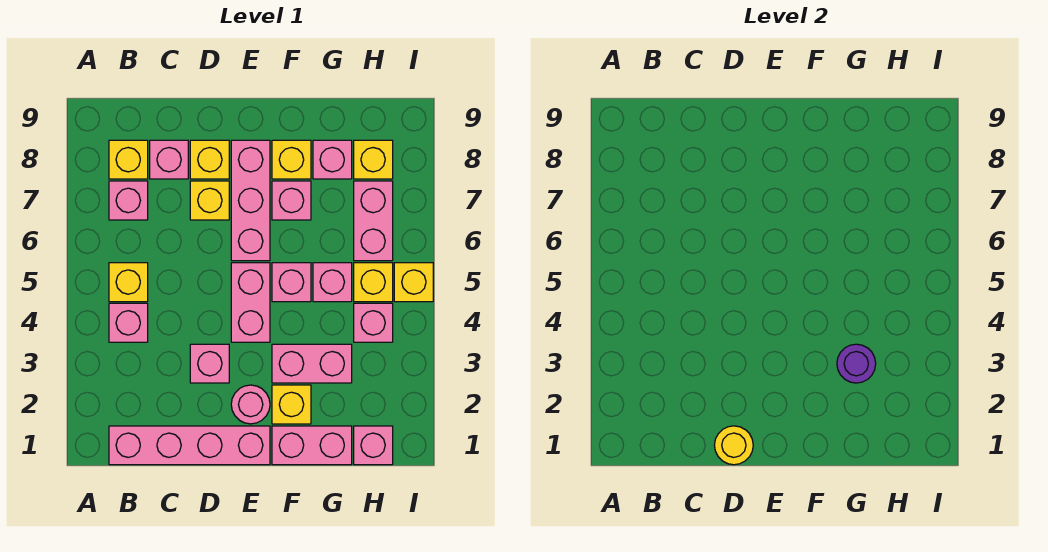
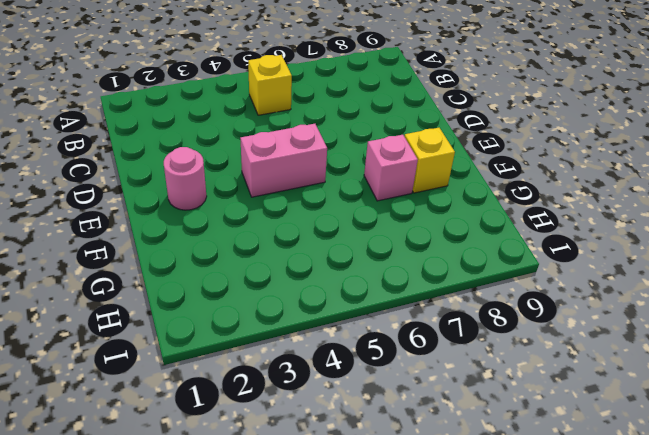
none -> pink 1x4 brick [109,426,270,465]
none -> pink 1x1 brick [109,303,148,342]
none -> pink 1x1 brick [109,181,148,220]

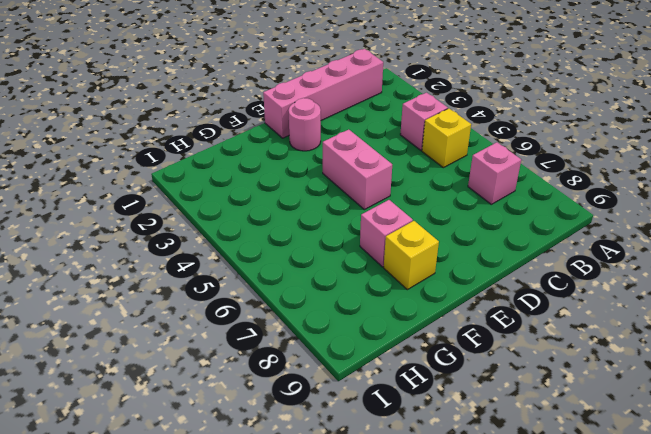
none -> yellow 1x1 brick [109,140,148,179]
none -> pink 1x1 brick [150,140,188,179]
none -> pink 1x1 brick [190,344,229,383]

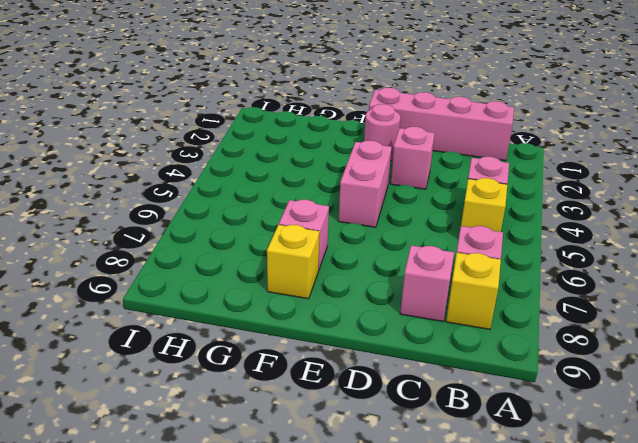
none -> yellow 1x1 brick [190,181,229,220]
none -> yellow 1x1 brick [190,140,229,179]
none -> pink 1x3 brick [231,140,270,261]

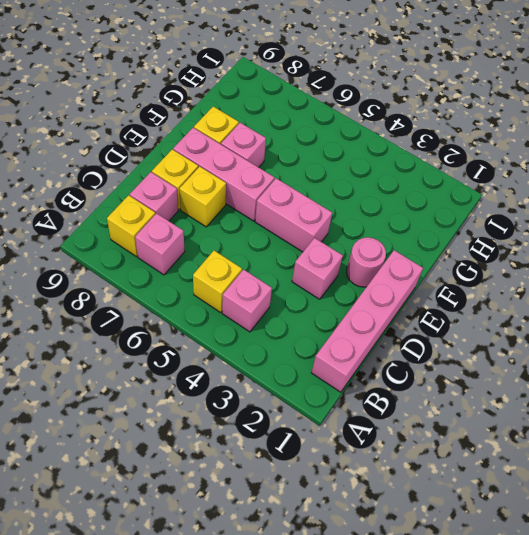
none -> pink 1x2 brick [272,426,352,465]
none -> yellow 1x1 brick [272,385,311,424]
none -> pink 1x2 brick [272,344,352,383]

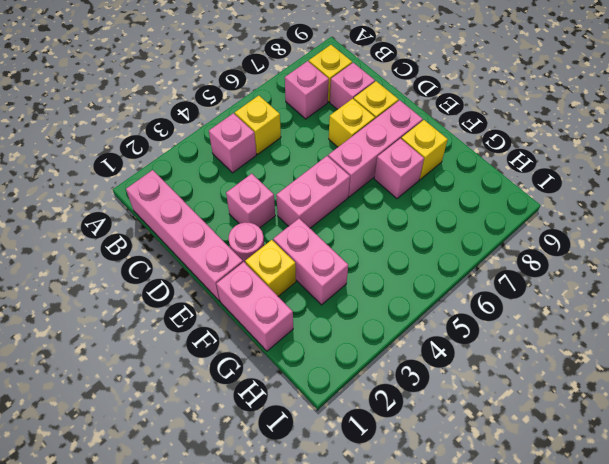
none -> pink 1x1 brick [272,263,311,302]
none -> pink 1x1 brick [313,263,352,302]
none -> pink 1x1 brick [313,140,352,179]

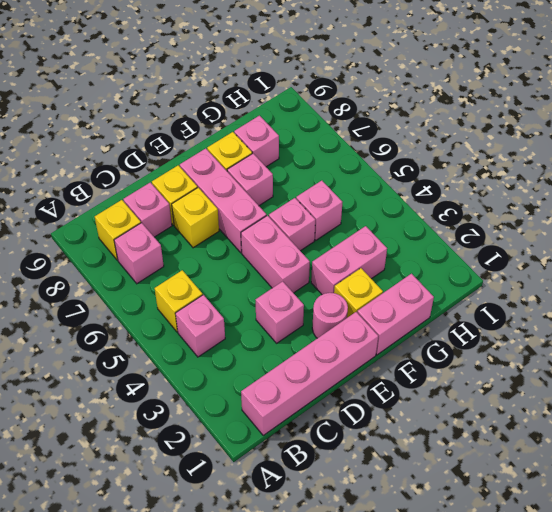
none -> pink 1x1 brick [354,426,393,465]
none -> pink 1x1 brick [354,303,393,342]
none -> yellow 1x1 brick [354,263,393,302]

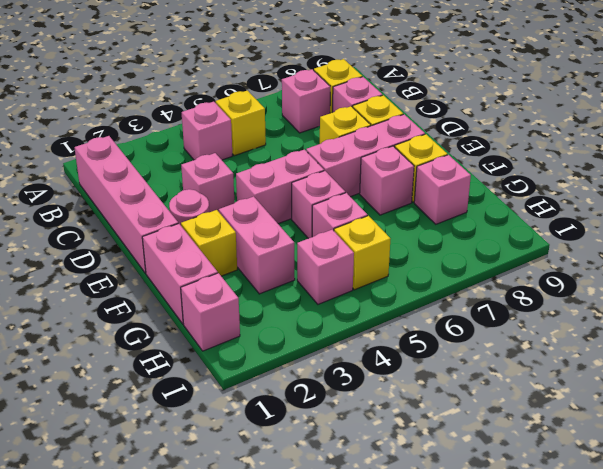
none -> pink 1x2 brick [354,181,393,261]
none -> yellow 1x1 brick [354,140,393,179]
none -> yellow 1x1 brick [394,263,433,302]

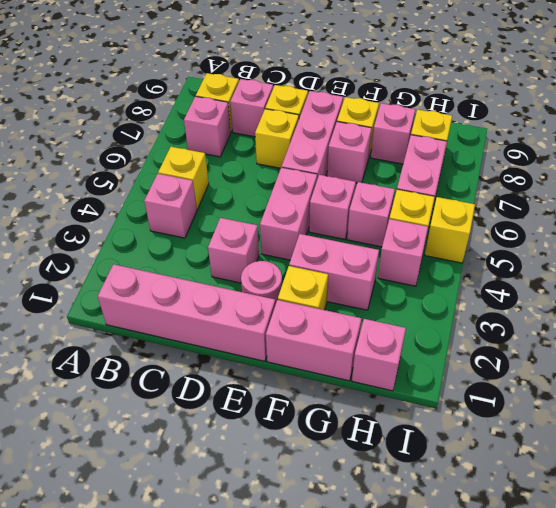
none -> yellow 1x1 round brick [714,426,753,465]
none -> purple 1x1 round brick [837,344,876,383]

